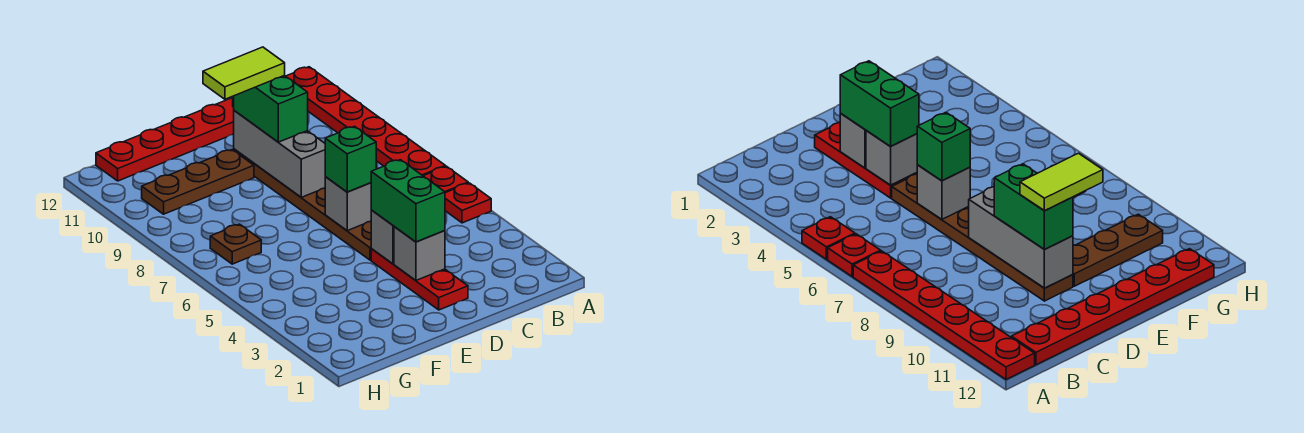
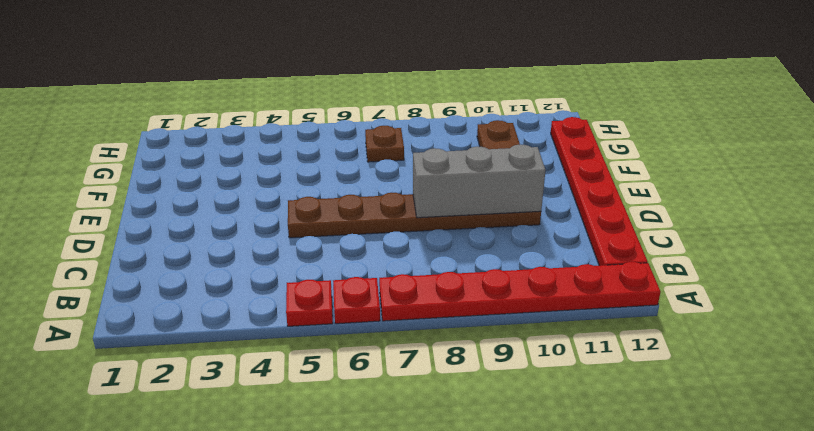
none -> red 1x3 plate [371,248,468,310]
none -> grey 1x1 brick [394,227,445,280]
none -> grey 1x1 brick [371,210,394,264]

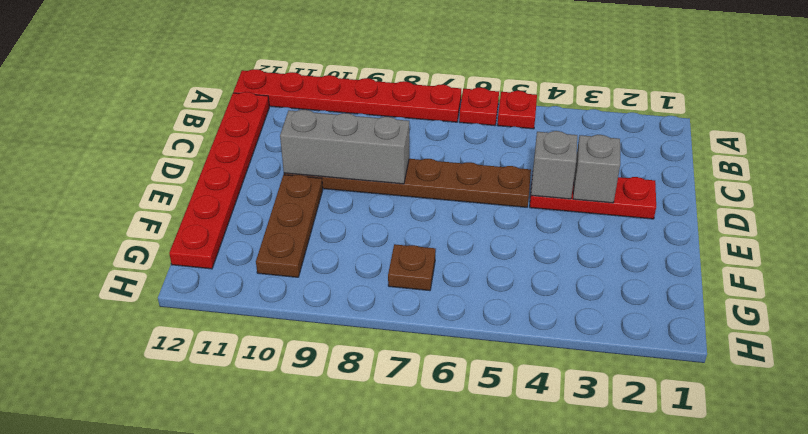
none -> grey 1x1 brick [325,177,371,231]
none -> green 1x2 brick [371,160,445,242]
none -> green 1x1 brick [325,126,376,192]

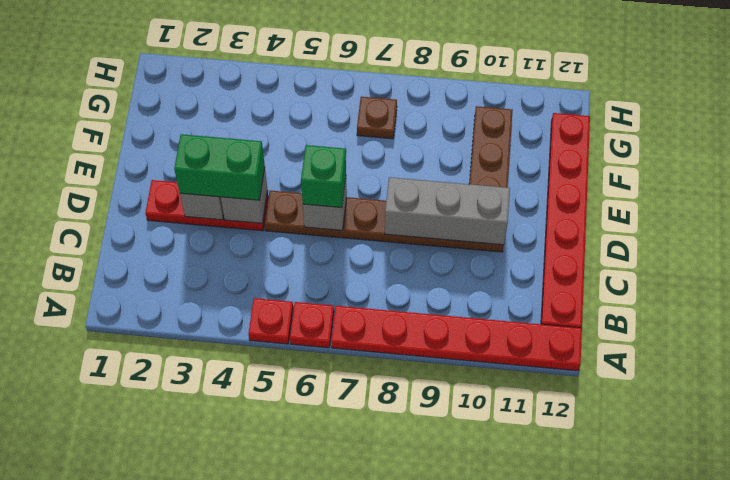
none -> green 1x2 brick [234,75,308,142]
none -> lime 1x2 tile [203,47,285,99]

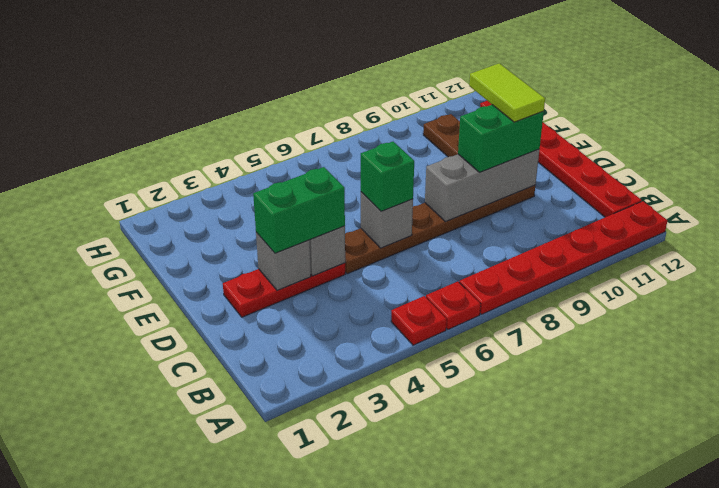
none -> brown 1x1 plate [210,224,261,264]

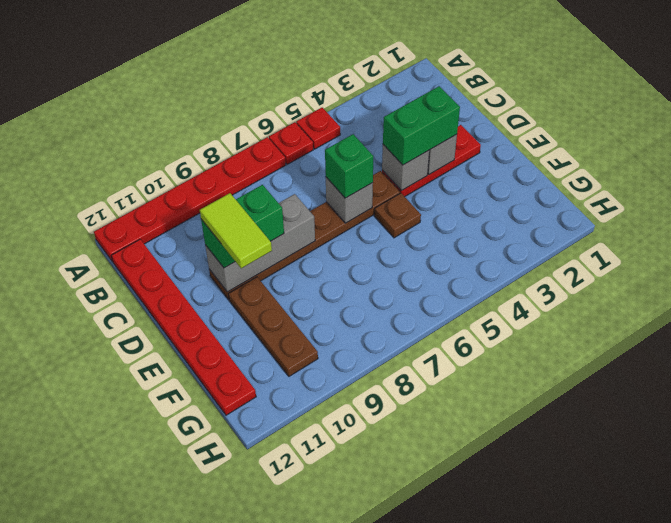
brown 1x1 plate [374,193,421,238] -> brown 1x1 plate moved to [210,224,261,264]

